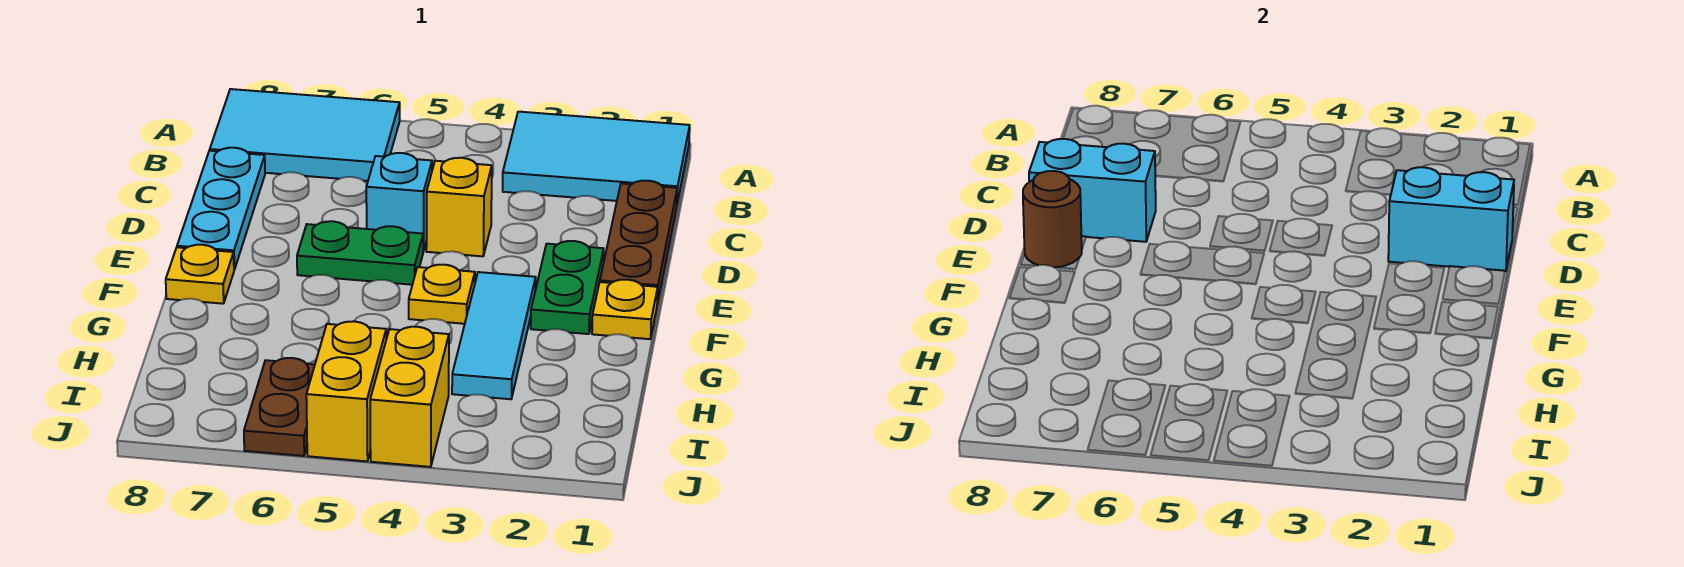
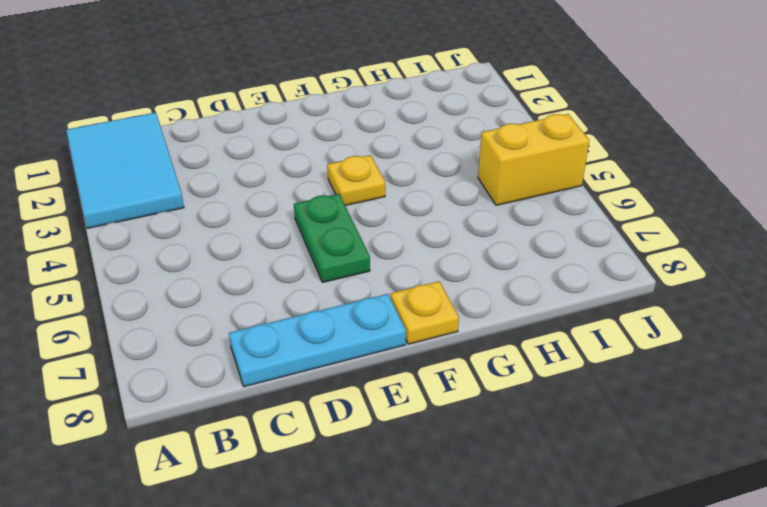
none -> cyan 2x3 tile [210,89,400,181]
none -> brown 1x3 plate [600,181,677,304]
none -> yellow 1x1 brick [426,158,492,256]

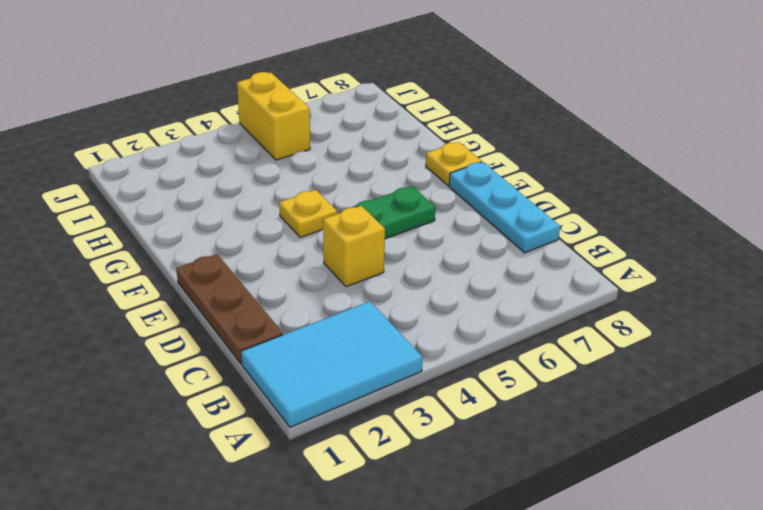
none -> cyan 2x3 tile [210,89,400,181]
none -> cyan 1x1 brick [366,153,432,251]
none -> green 1x2 plate [531,241,604,334]

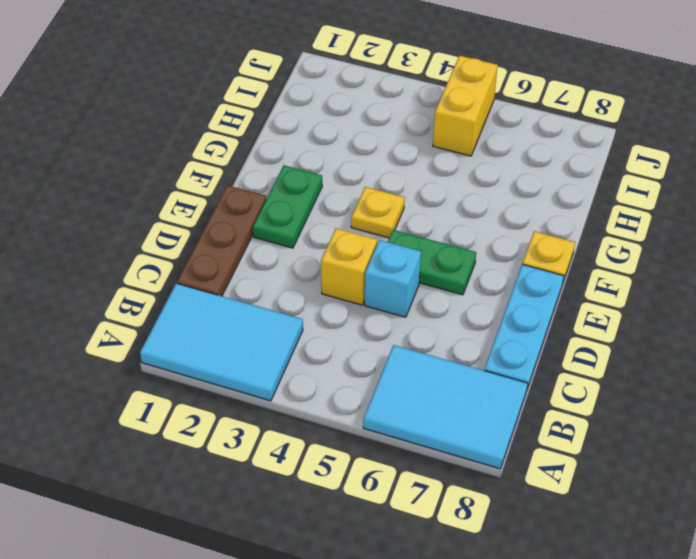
none -> yellow 1x1 plate [592,280,658,339]
none -> cyan 1x3 tile [452,272,536,399]
none -> yellow 1x2 brick [370,327,449,467]

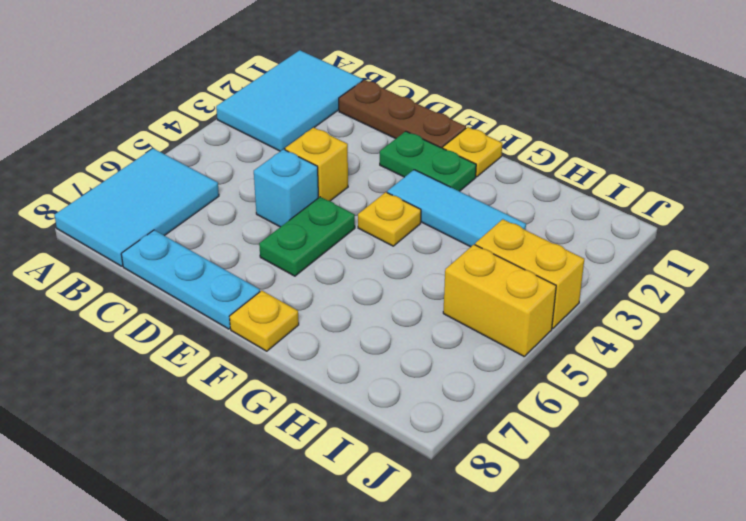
none -> brown 1x2 plate [244,358,315,456]
none -> cyan 1x2 brick [1388,167,1514,271]
none -> cyan 1x2 brick [1029,139,1156,242]

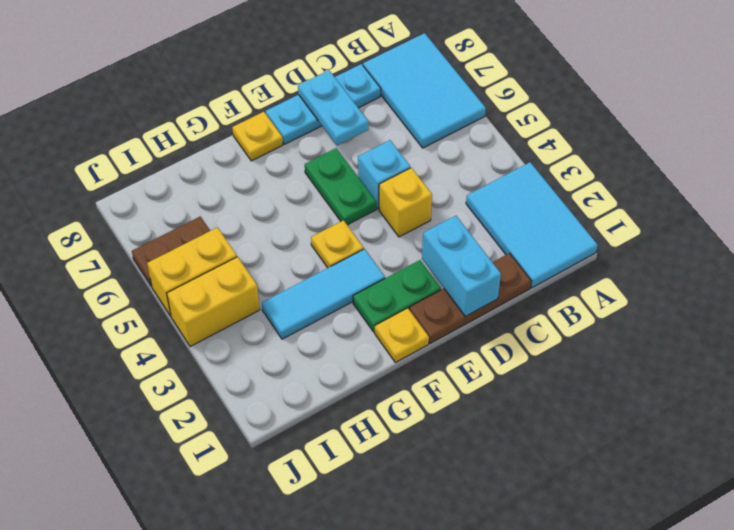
cyan 1x2 plate [298,70,368,145] -> cyan 1x2 brick [1029,139,1156,242]
none -> brown 1x1 round brick [1023,171,1082,267]

